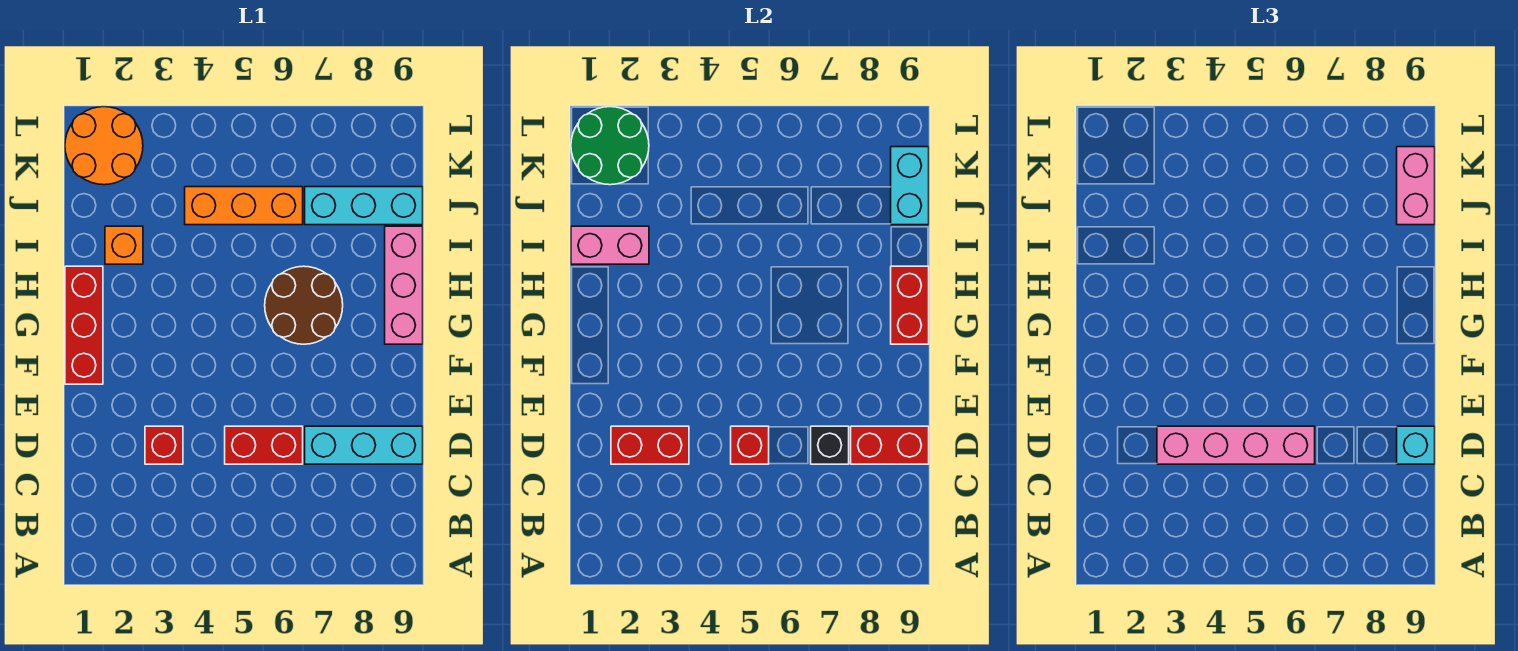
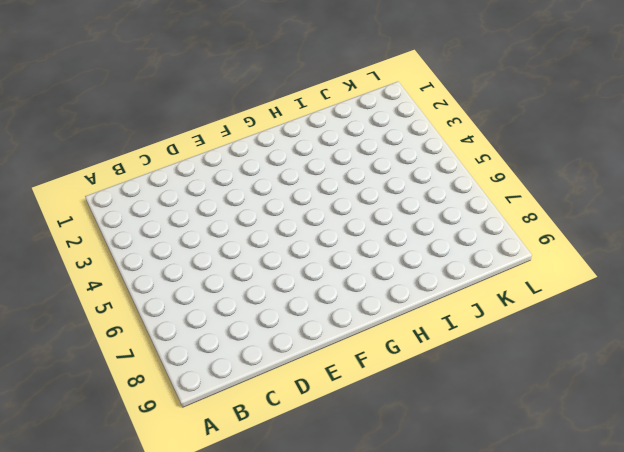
none -> red 1x1 brick [145,426,183,464]
none -> red 1x2 brick [225,426,303,464]
none -> cyan 1x3 brick [305,426,423,464]

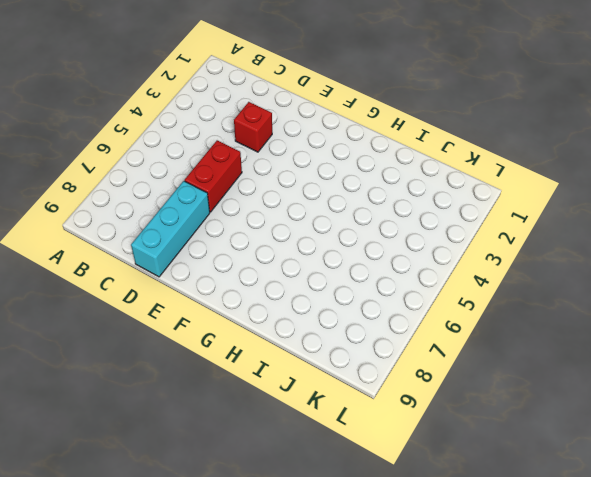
none -> red 1x3 brick [65,266,103,384]
none -> brown 2x2 round brick [265,266,343,344]
none -> pink 1x3 brick [385,226,423,344]

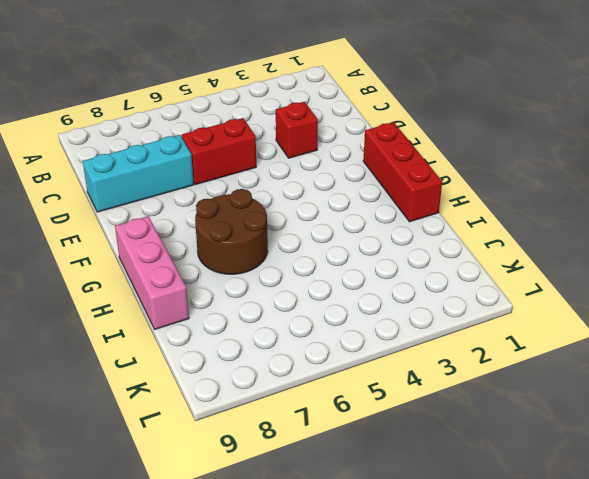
none -> orange 1x1 brick [105,226,143,264]
none -> orange 1x3 brick [185,187,303,225]
none -> cyan 1x3 brick [305,187,423,225]

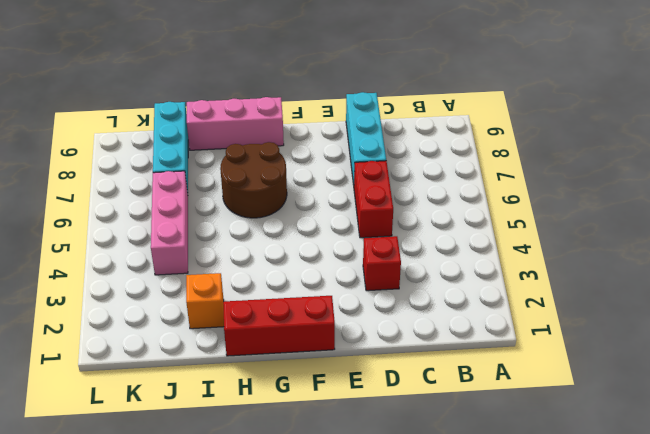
pink 1x3 brick [151,171,188,275] -> orange 1x3 brick [185,187,303,225]
none -> orange 2x2 round brick [65,107,143,185]
none -> red 1x2 brick [611,426,689,464]
none -> red 1x1 brick [731,426,769,464]

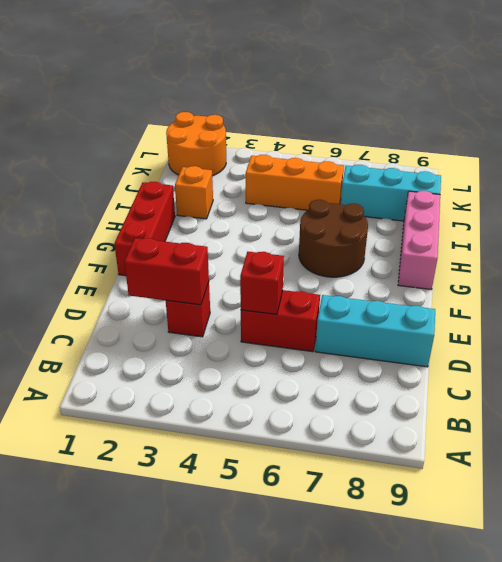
none -> black 1x1 brick [811,426,849,464]
none -> red 1x2 brick [851,426,929,464]
none -> red 1x2 brick [891,266,929,344]

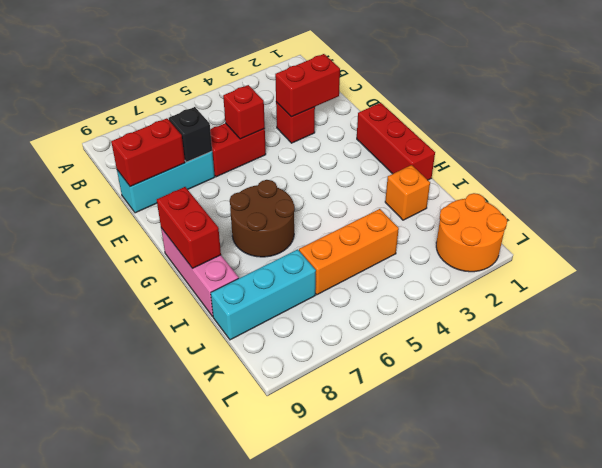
none -> pink 1x2 brick [571,226,649,264]
none -> cyan 1x2 brick [891,147,929,225]
none -> green 2x2 round brick [571,107,649,185]

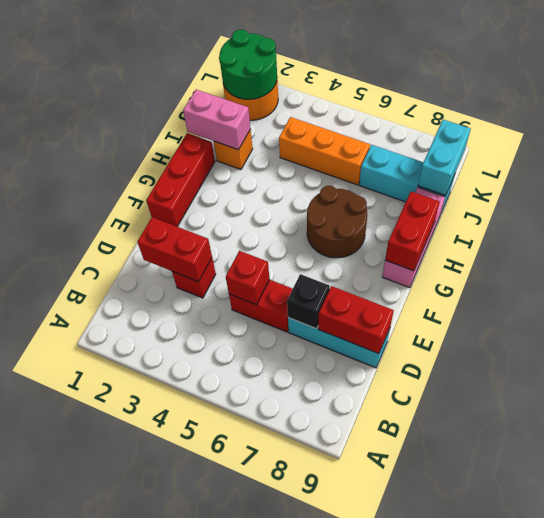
none -> pink 1x4 brick [1157,426,1315,464]
none -> cyan 1x1 brick [1397,426,1435,464]
none -> pink 1x2 brick [1397,147,1435,225]

